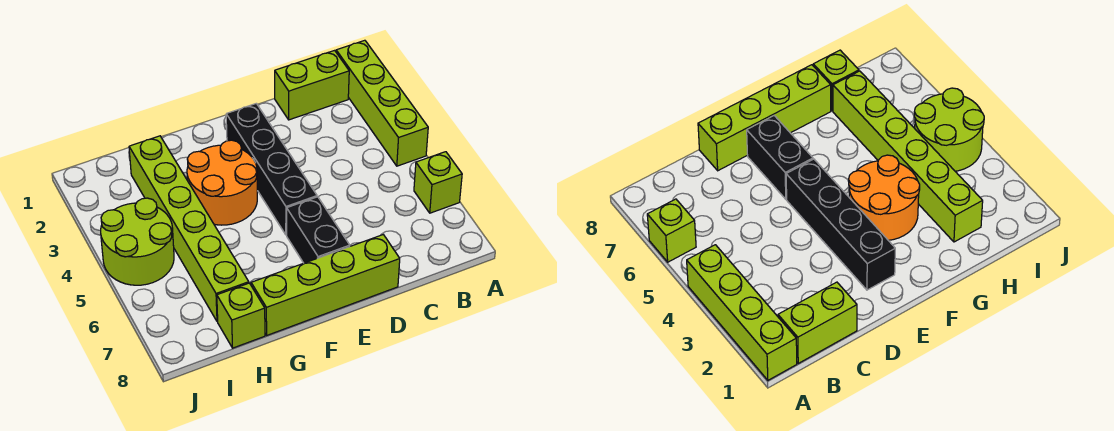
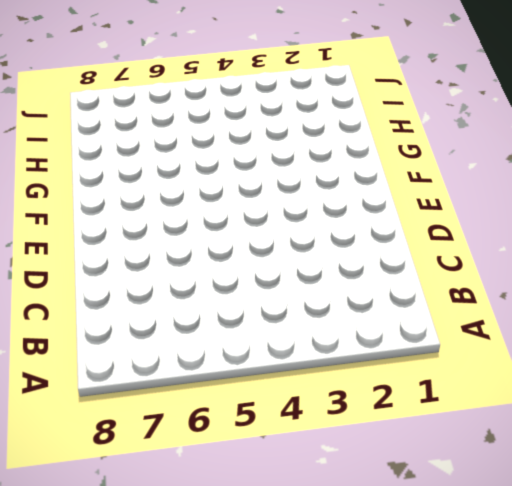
none -> lime 1x4 brick [336,40,428,166]
none -> lime 1x1 brick [414,152,462,213]

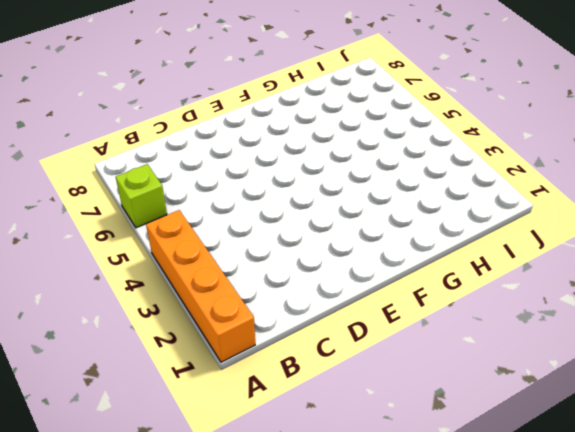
orange 1x4 brick [146,210,255,362] -> lime 1x4 brick [336,40,428,166]
none -> lime 1x2 brick [275,50,349,120]
none -> lime 1x4 brick [251,235,400,335]

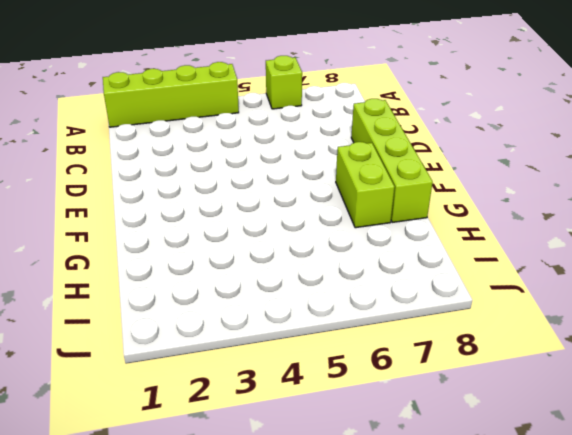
lime 1x2 brick [336,142,394,228] -> lime 1x2 brick moved to [275,50,349,120]
none -> black 1x4 brick [226,104,317,235]
none -> black 1x2 brick [287,197,350,263]

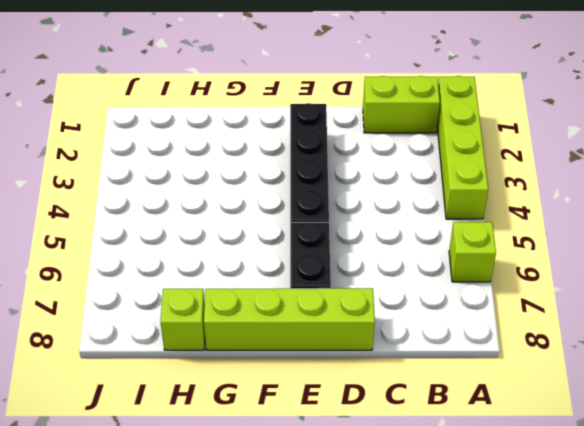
none -> orange 2x2 round brick [187,140,257,225]
none -> lime 1x6 brick [129,136,249,322]

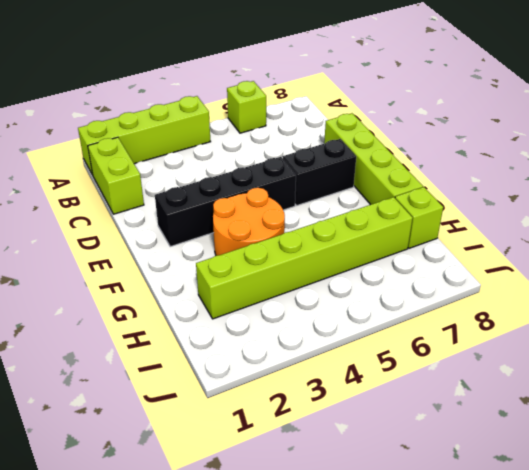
none -> lime 2x2 round brick [101,198,174,285]

